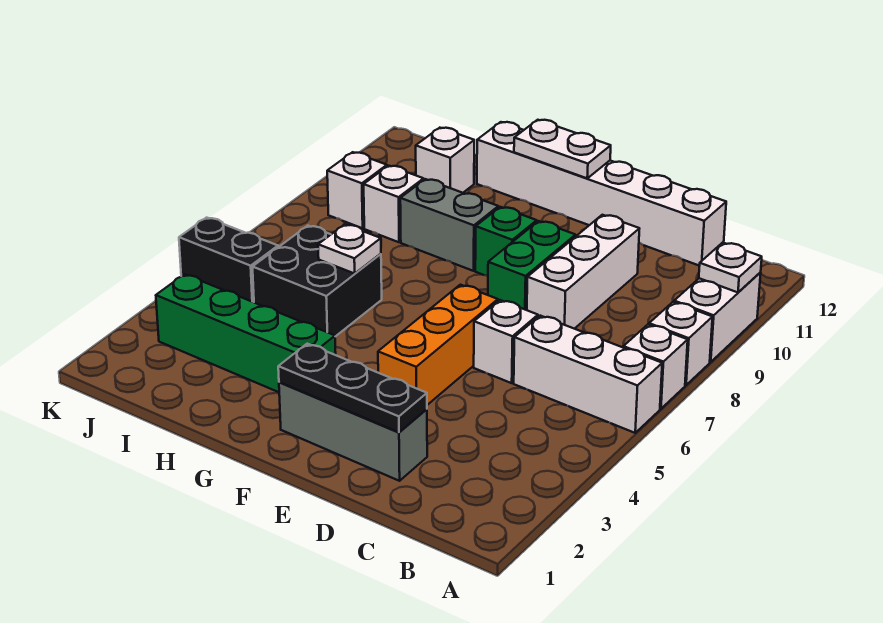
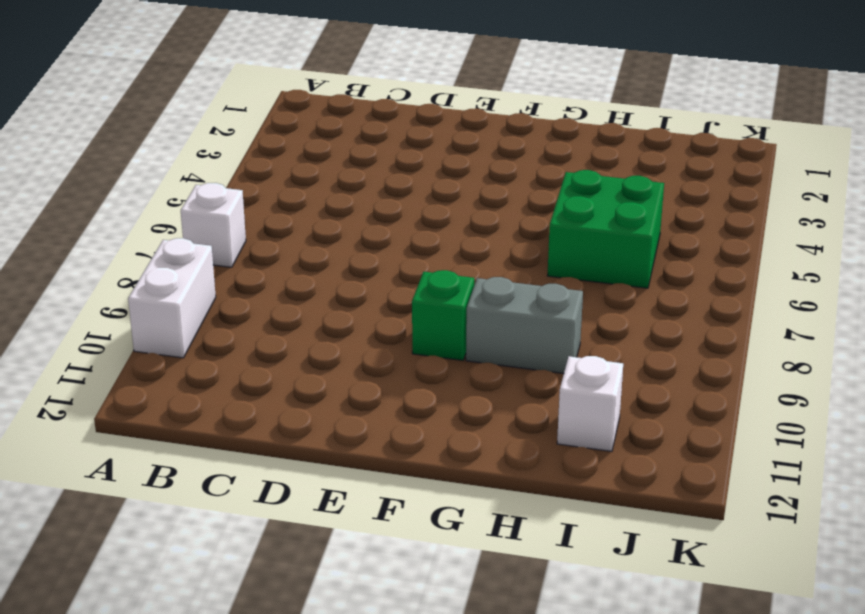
green 2x2 brick [547,170,664,288] -> black 2x2 brick [253,226,382,336]
none -> white 1x3 brick [514,316,662,433]
none -> white 1x1 brick [649,302,713,385]
none -> white 1x6 brick [477,122,726,266]

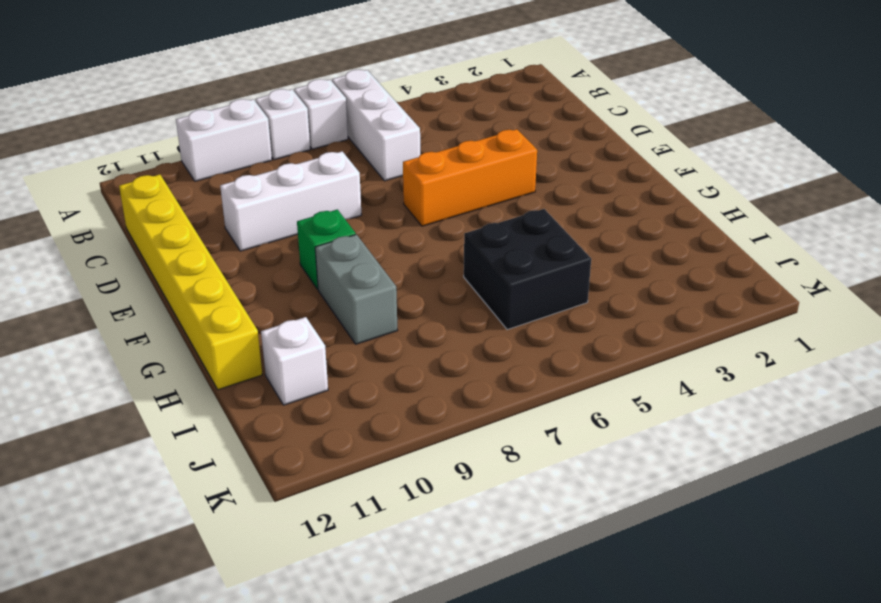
yellow 1x6 brick [119,175,262,390] -> white 1x6 brick [477,122,726,266]
none -> grey 1x3 brick [279,382,427,481]
none -> white 1x1 brick [474,300,538,383]
none -> green 1x2 brick [488,221,576,310]

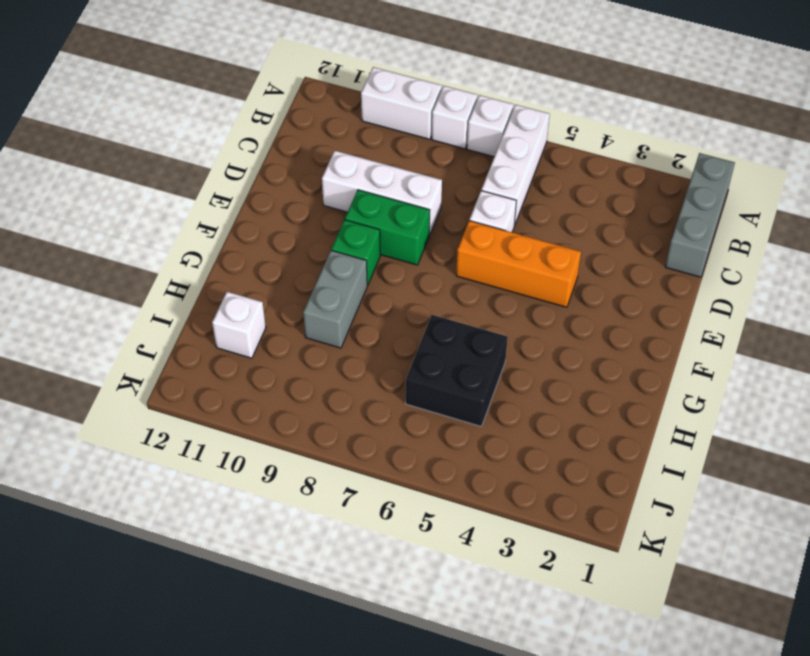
grey 1x3 brick [665,153,735,277] -> grey 1x3 brick moved to [279,382,427,481]
none -> white 1x6 brick [477,122,726,266]
none -> green 1x4 brick [156,274,336,392]
none -> white 1x1 brick [364,166,424,242]

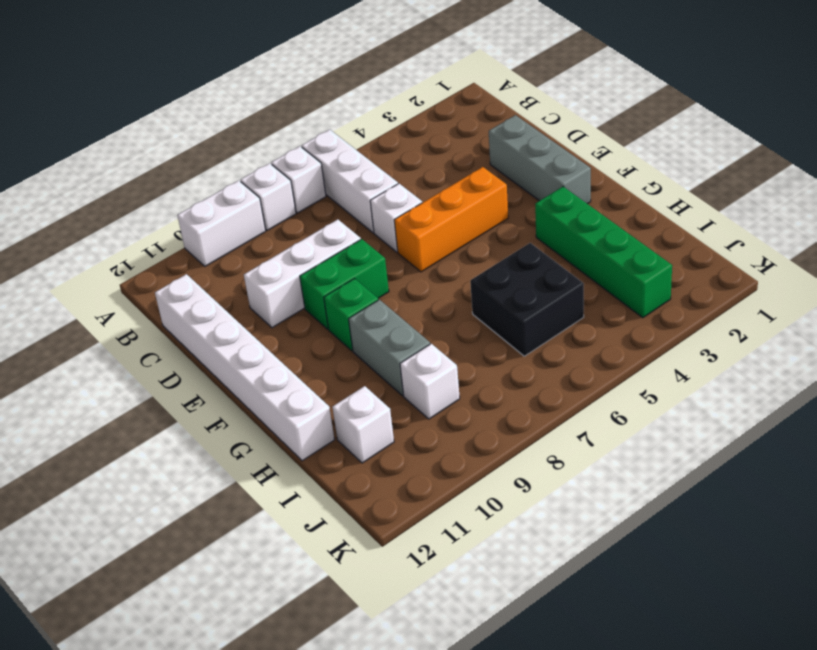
none -> black 1x2 brick [179,218,278,302]
none -> white 1x1 brick [327,152,387,228]
none -> white 1x1 plate [699,243,762,292]

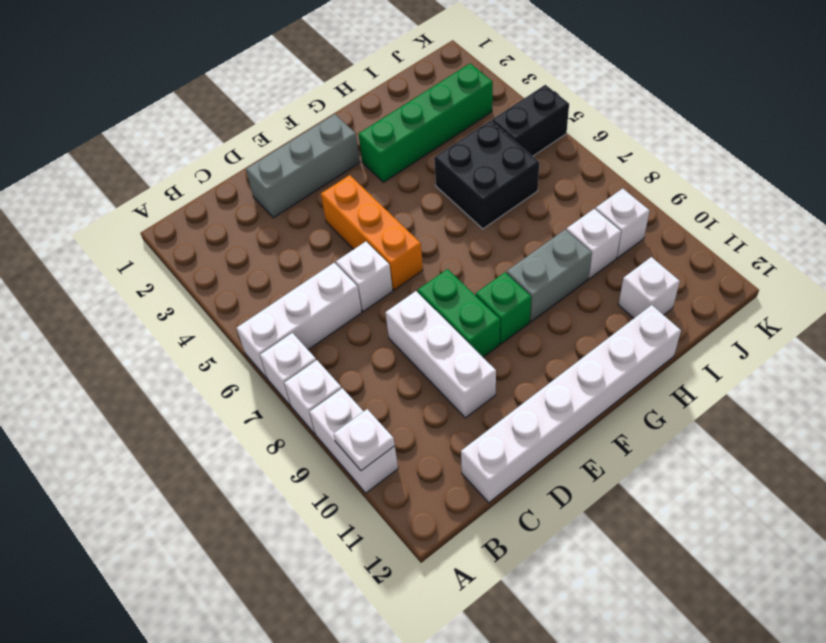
none -> black 1x3 plate [278,344,427,432]
none -> white 1x2 plate [514,120,611,178]
none -> white 1x1 plate [318,224,381,274]

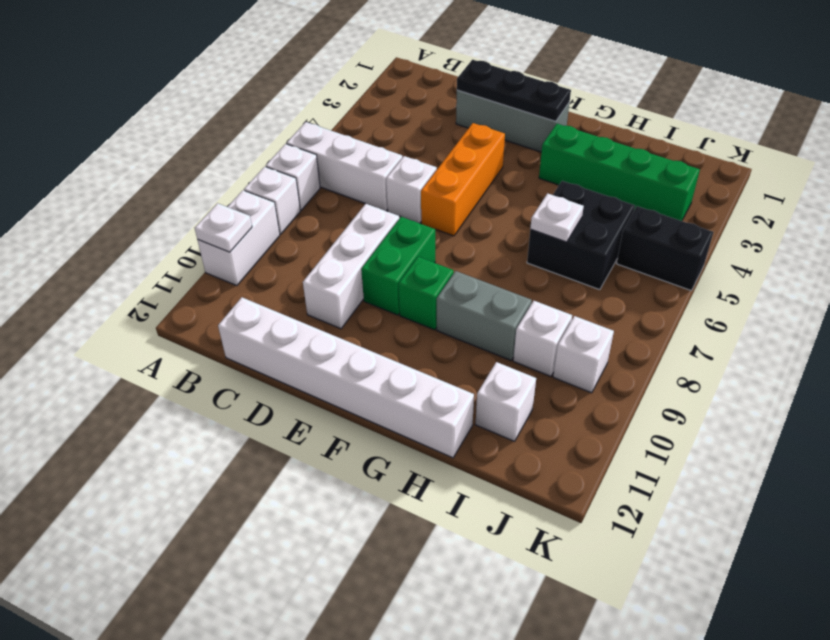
none -> white 1x2 plate [514,120,611,178]

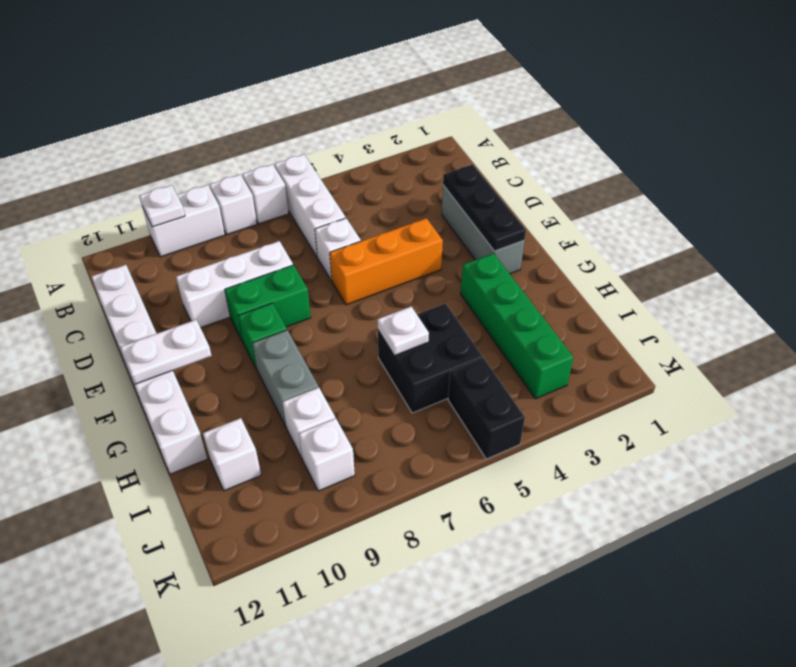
white 1x2 plate [120,320,212,384] -> white 1x2 plate turned to [514,120,611,178]

